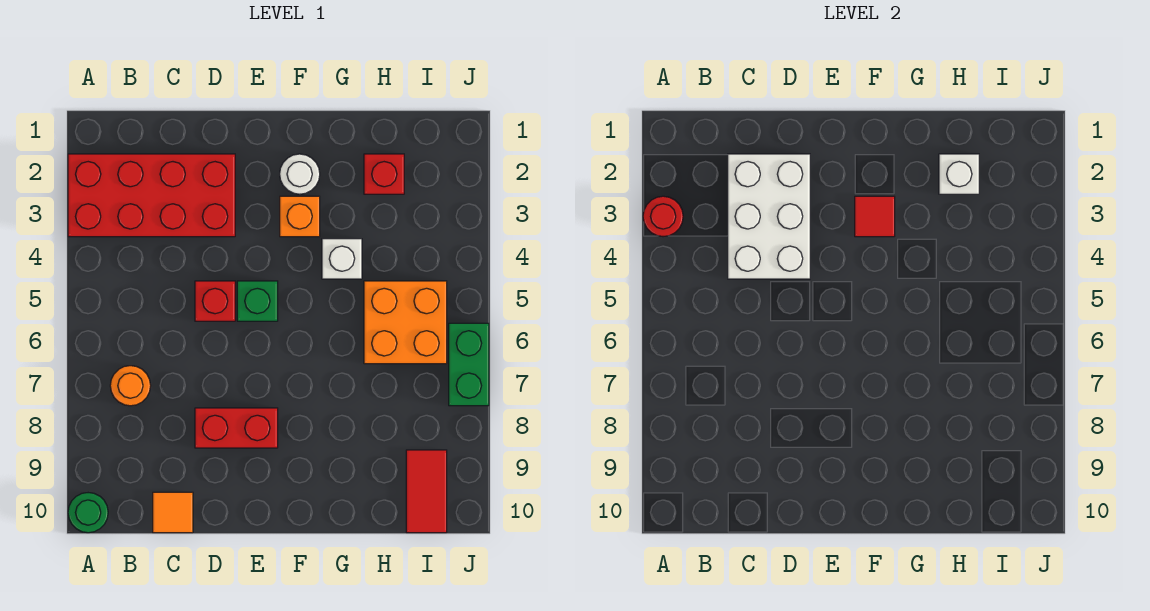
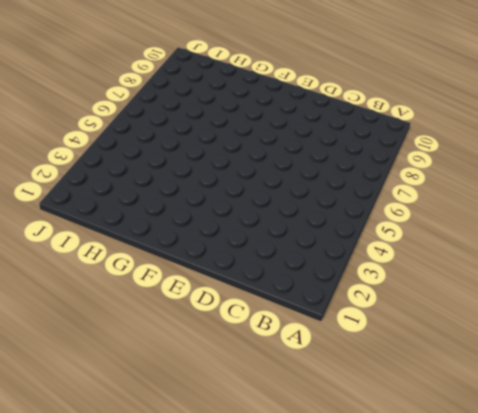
none -> red 2x4 brick [68,154,235,237]
none -> green 1x1 round brick [68,493,108,533]
none -> orange 1x1 round brick [110,366,151,406]

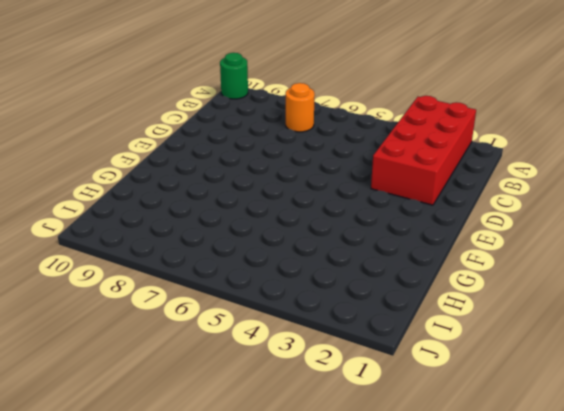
none -> orange 1x1 tile [153,492,193,533]
none -> red 1x1 brick [195,281,235,321]
none -> red 1x2 brick [195,408,278,448]

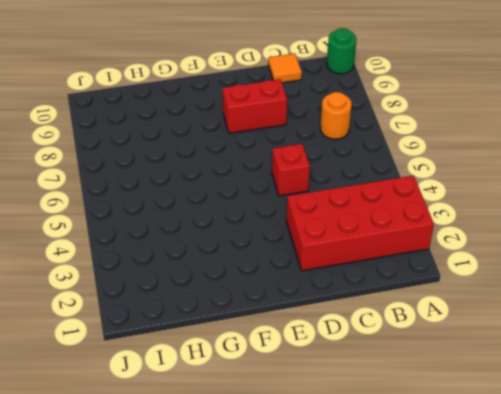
none -> green 1x1 brick [237,281,278,321]
none -> white 1x1 round brick [280,154,320,194]
none -> orange 1x1 brick [280,196,320,237]

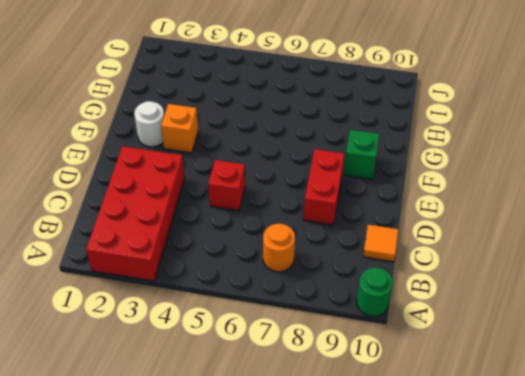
green 1x1 brick [344,130,380,179] -> green 1x1 brick moved to [237,281,278,321]
none -> white 1x1 brick [322,239,362,279]
none -> red 1x1 brick [364,154,404,194]
none -> orange 2x2 brick [364,281,447,364]

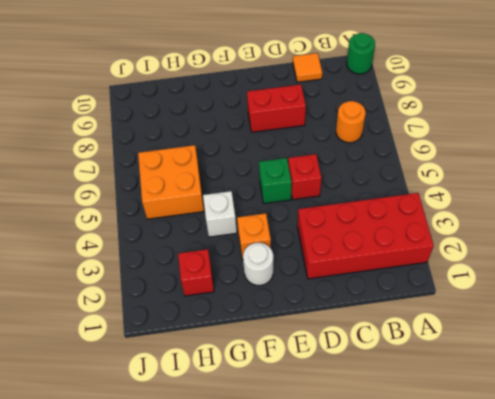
none -> red 1x2 tile [406,450,447,533]
none -> green 1x2 brick [449,323,489,406]
none -> red 1x1 round brick [643,196,683,237]

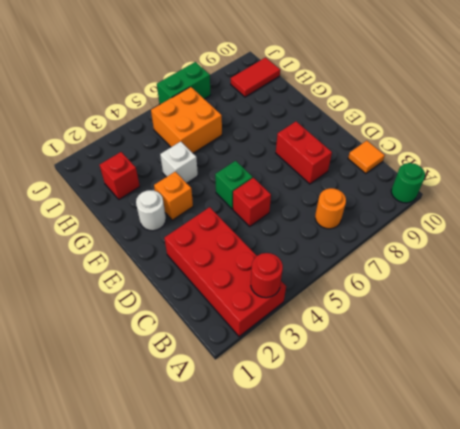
none -> white 2x3 brick [728,154,810,279]
none -> red 1x1 tile [855,196,895,237]
none -> white 1x1 brick [939,154,979,194]

